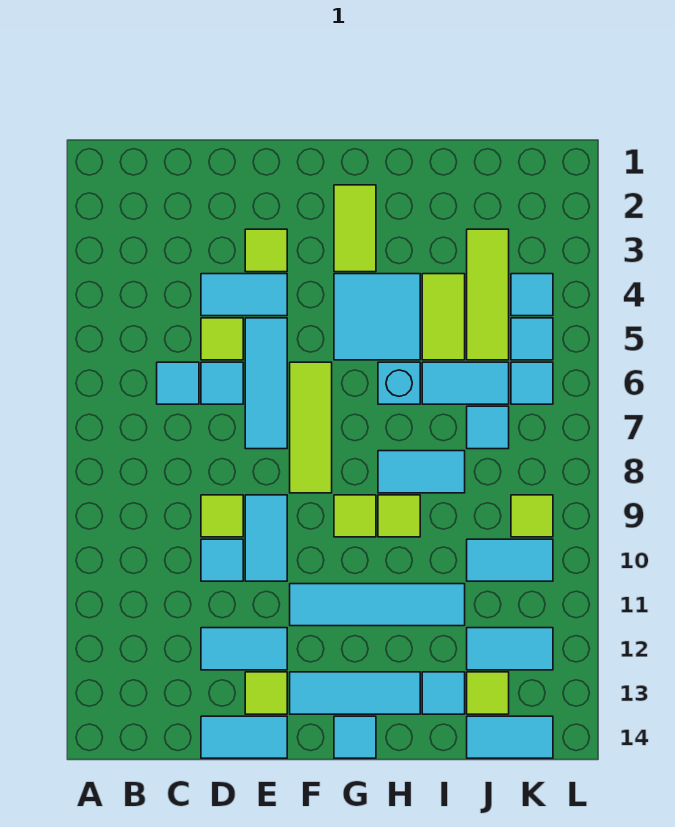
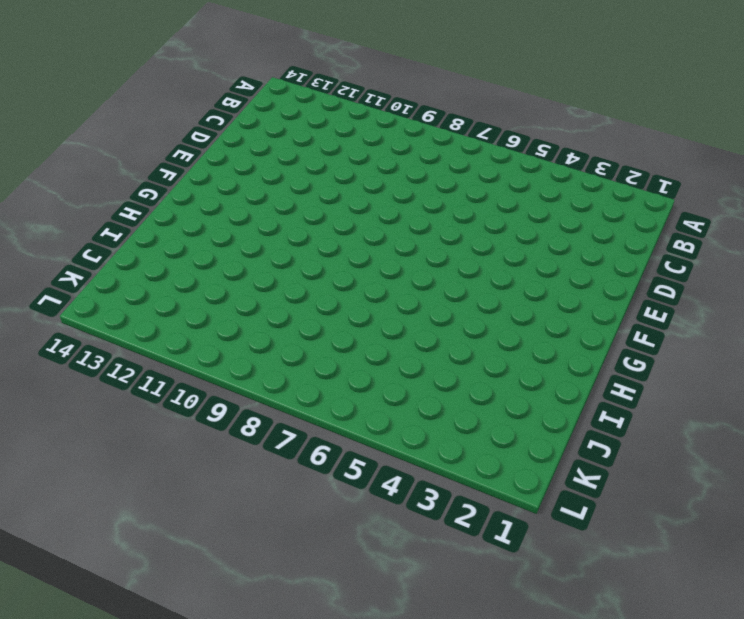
none -> cyan 1x1 tile [157,362,199,404]
none -> cyan 1x2 tile [201,274,287,316]
none -> lime 1x1 tile [201,318,243,360]
none -> cyan 1x1 tile [201,362,243,404]

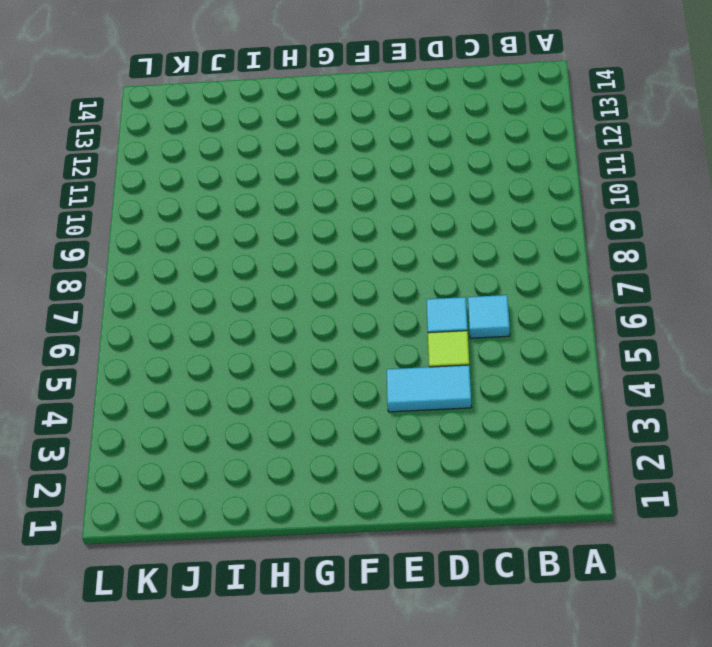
none -> lime 1x1 tile [201,495,243,537]
none -> cyan 1x1 tile [201,539,243,581]
none -> cyan 1x2 tile [201,628,287,670]
none -> cyan 1x2 tile [201,716,287,758]

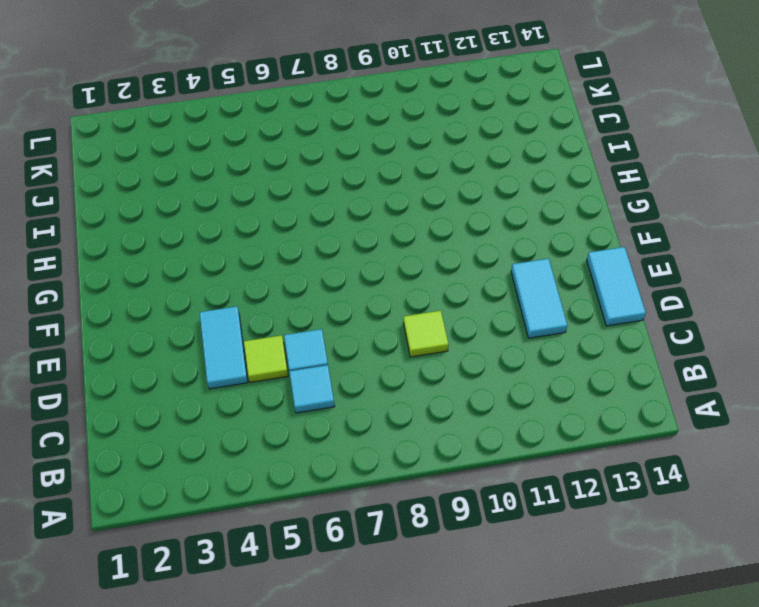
none -> cyan 1x1 tile [201,539,243,581]
none -> lime 1x1 tile [245,229,287,272]
none -> cyan 1x3 tile [245,318,287,449]
none -> cyan 1x2 tile [245,495,287,581]

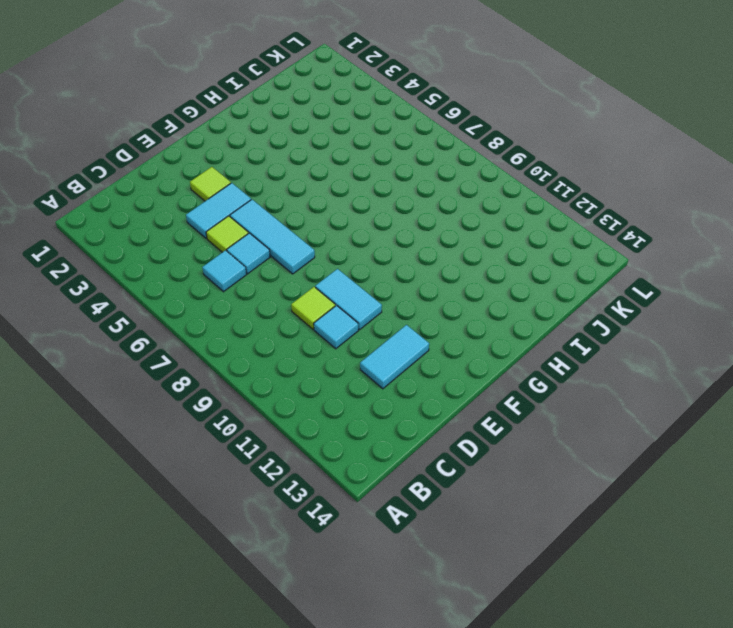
none -> cyan 1x2 tile [201,716,287,758]
none -> lime 1x1 tile [245,672,287,714]
none -> lime 1x3 tile [290,362,332,493]
none -> cyan 1x4 tile [290,584,465,626]

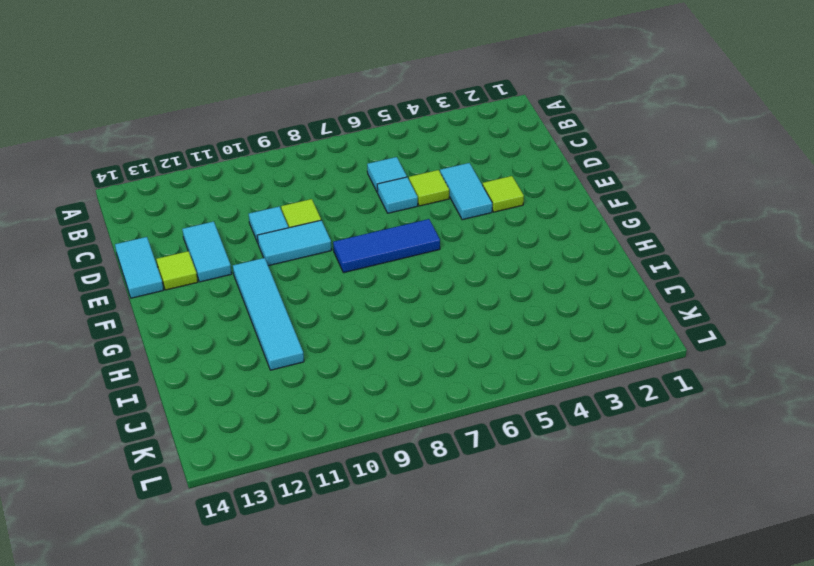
blue 1x3 tile [333,219,440,273] -> lime 1x3 tile [290,362,332,493]
none -> cyan 1x3 tile [245,318,287,449]
none -> cyan 1x3 tile [290,672,420,714]
none -> lime 1x2 tile [334,185,376,272]
none -> cyan 2x2 tile [334,274,420,360]

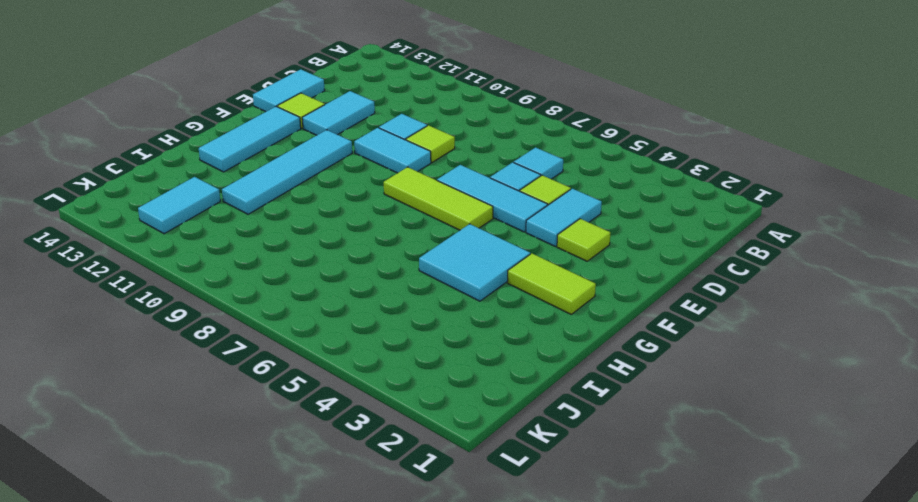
none -> lime 1x1 tile [334,495,376,537]
none -> cyan 1x1 tile [334,716,376,758]
none -> cyan 1x1 brick [378,362,420,404]
none -> cyan 1x2 tile [378,451,465,493]

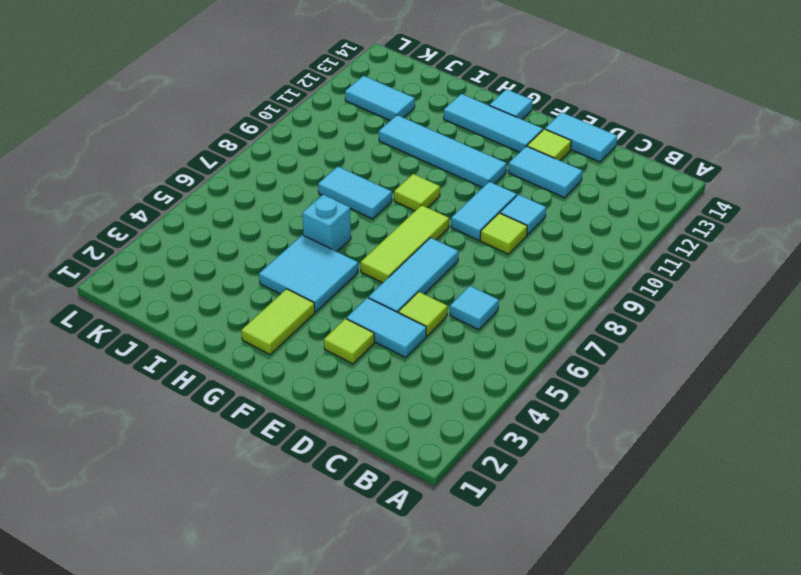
none -> cyan 1x1 tile [201,362,243,404]
none -> lime 1x1 tile [378,495,420,537]
none -> lime 1x2 tile [422,274,465,360]
none -> cyan 1x2 tile [422,362,509,404]

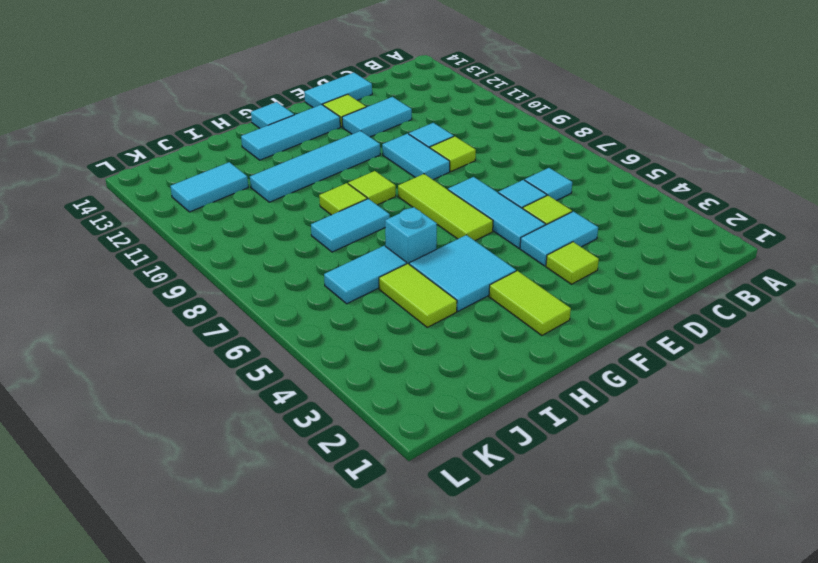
none -> cyan 1x1 tile [422,672,465,714]
none -> lime 1x3 tile [467,229,509,360]
none -> cyan 1x1 tile [467,406,509,449]
none -> cyan 1x2 tile [467,539,553,581]

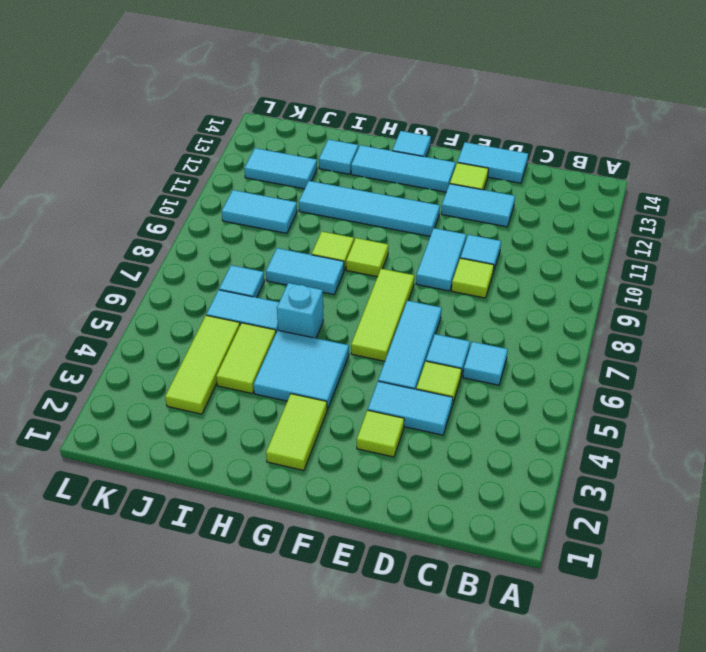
none -> lime 1x1 tile [467,672,509,714]
none -> cyan 1x2 tile [467,716,553,758]
none -> cyan 1x1 tile [511,274,553,316]
none -> cyan 1x1 tile [511,318,553,360]

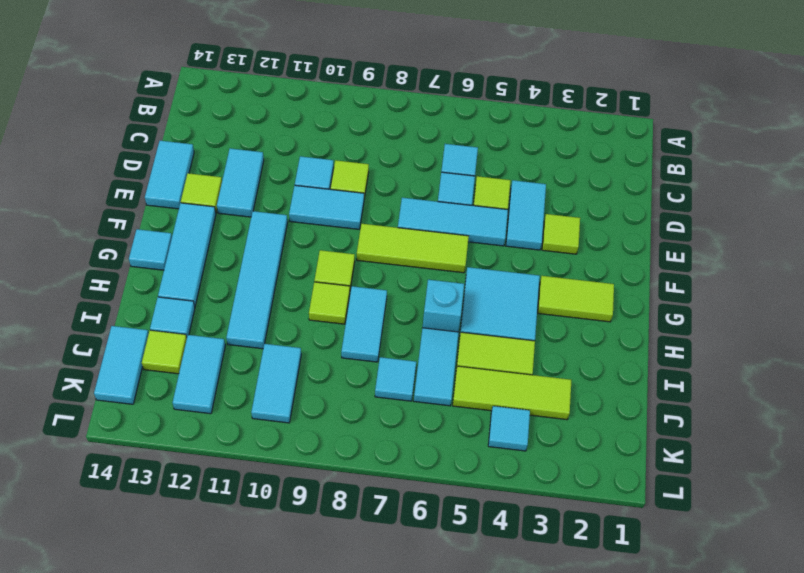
none -> cyan 1x1 tile [511,318,553,360]
none -> cyan 1x1 tile [511,362,553,404]
none -> lime 1x1 tile [511,495,553,537]

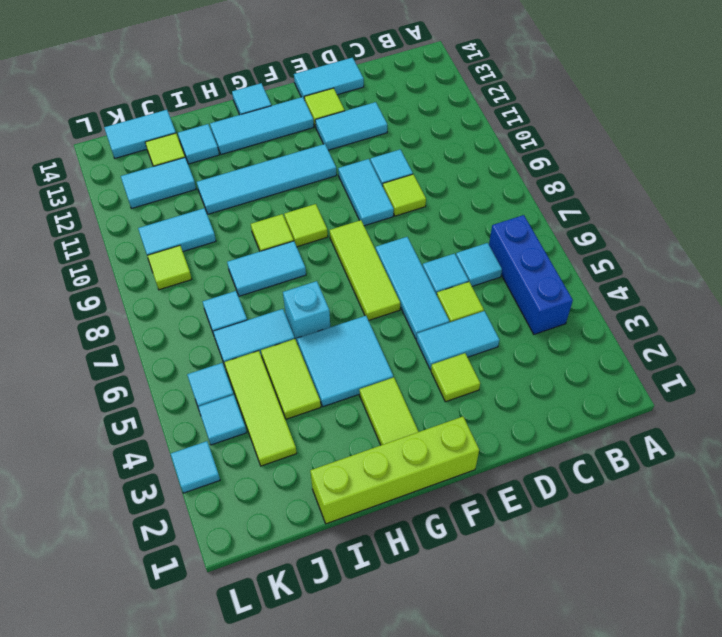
blue 1x3 brick [489,215,573,334] -> none
lime 1x4 brick [310,417,479,524] -> none
cyan 1x1 tile [171,441,220,493] -> cyan 1x1 tile moved to [511,362,553,404]

